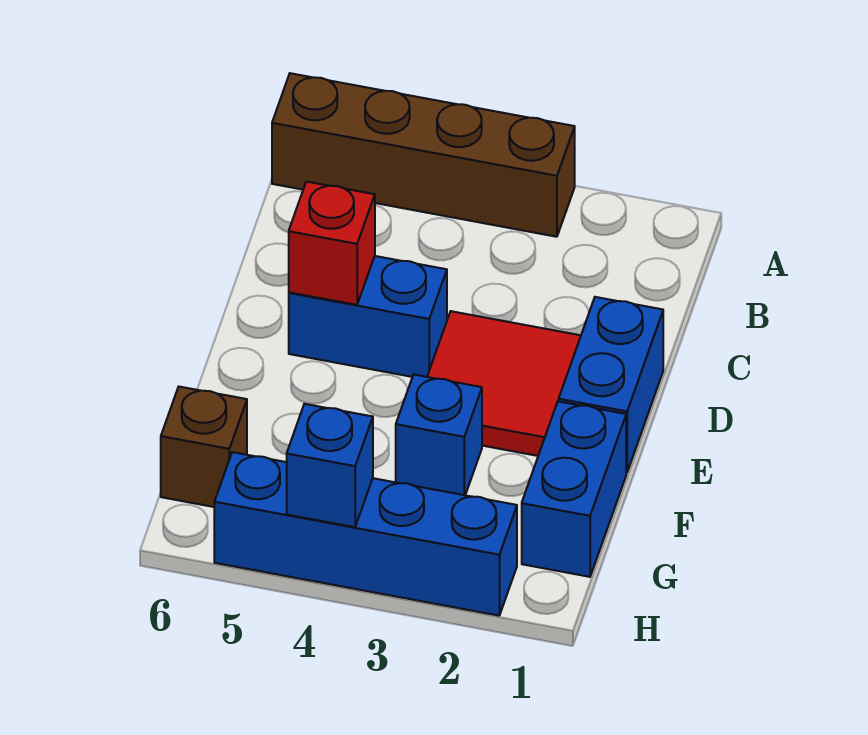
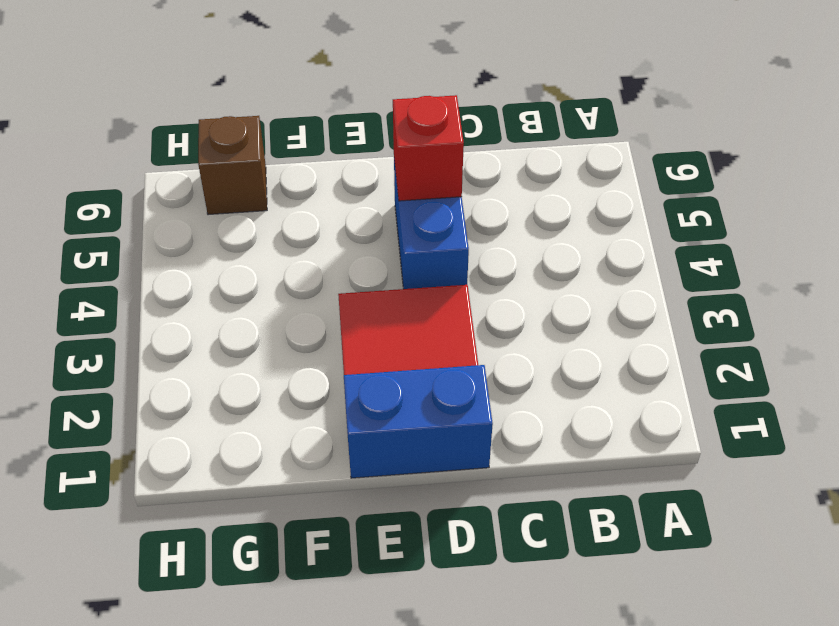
none -> brown 1x4 brick [272,73,575,237]
none -> blue 1x2 brick [522,401,626,577]

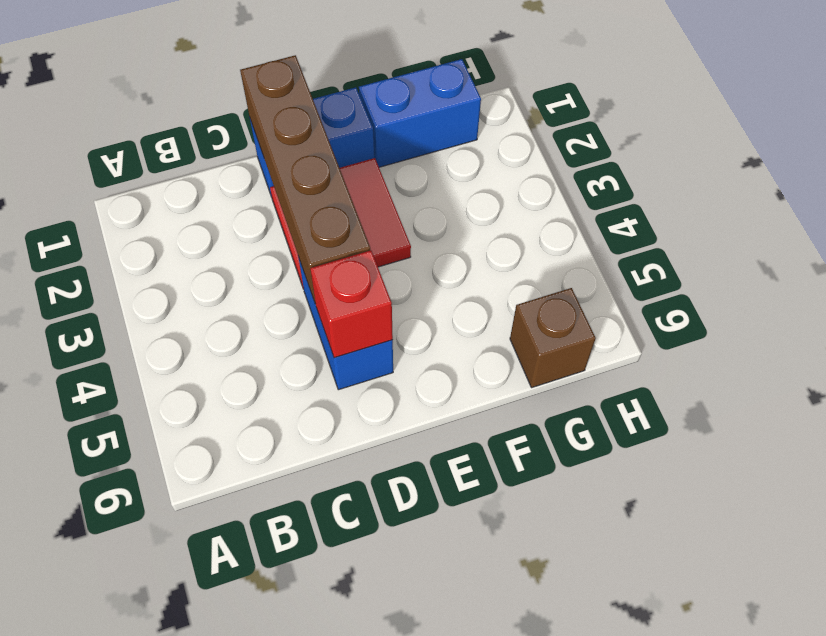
brown 1x4 brick [240,55,370,304] -> brown 1x4 brick moved to [272,73,575,237]
none -> blue 1x1 brick [396,375,482,495]
none -> blue 1x4 brick [214,452,517,616]

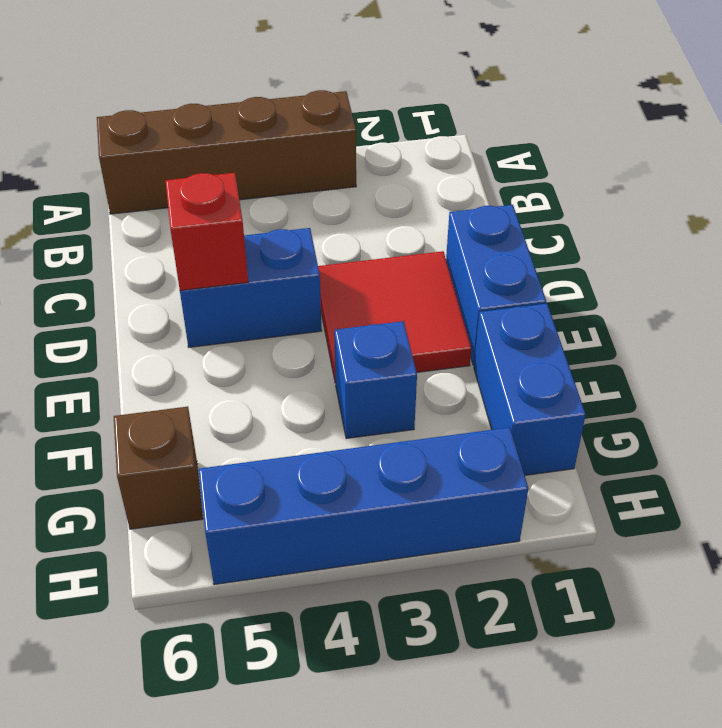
none -> blue 1x1 brick [287,404,373,527]

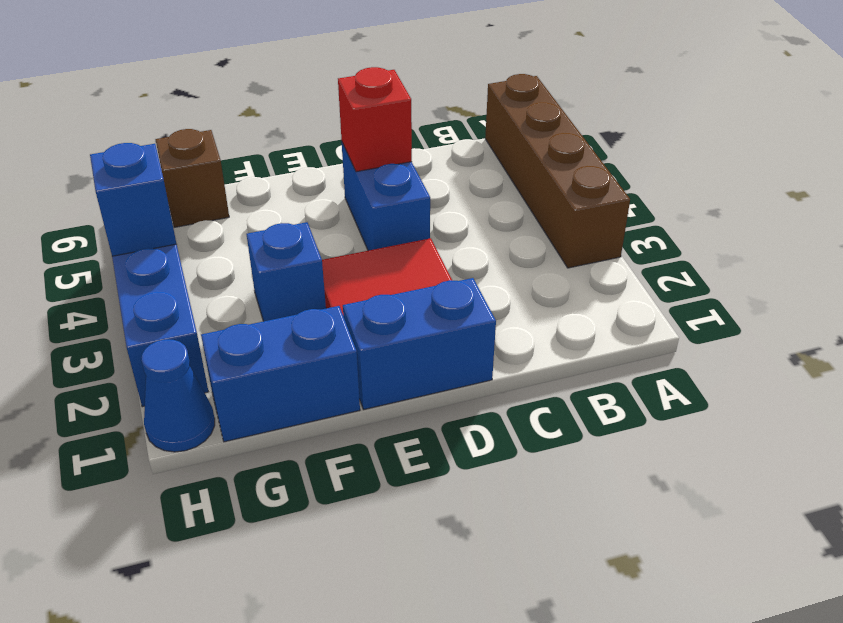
blue 1x1 cone [141,339,215,452] -> none

